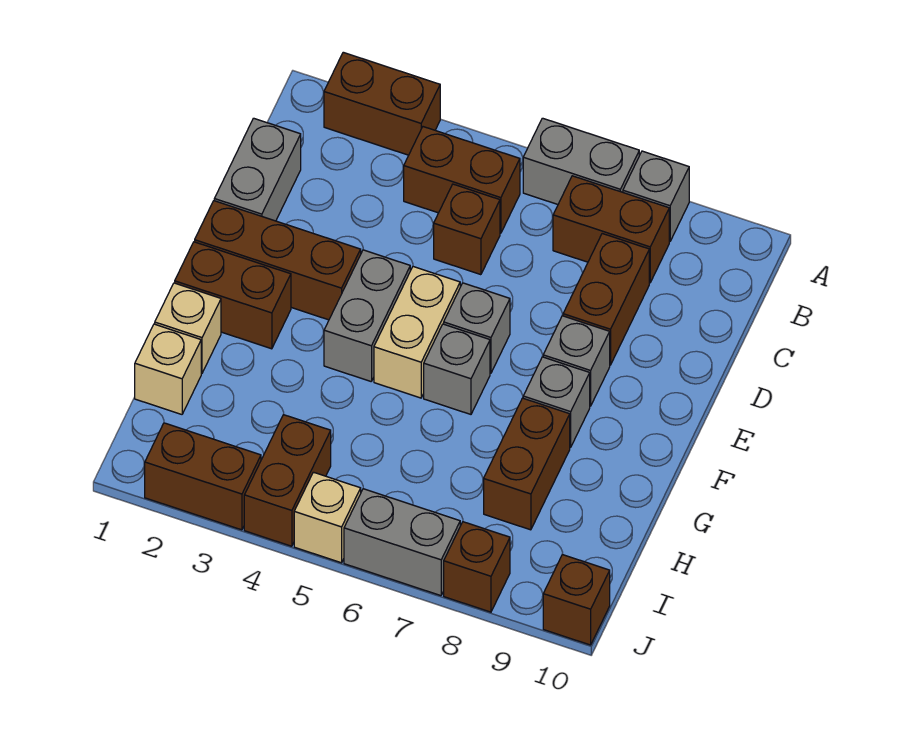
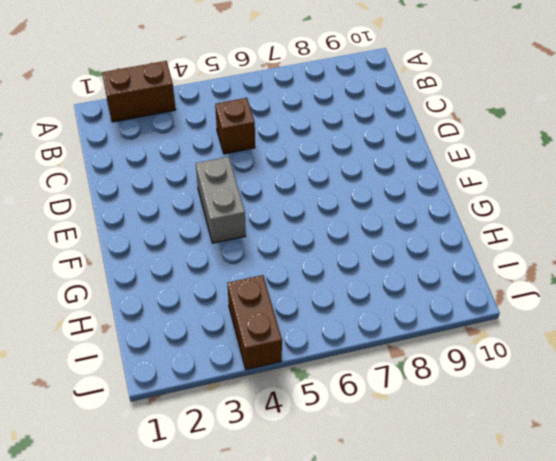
none -> grey 1x2 brick [523,118,639,204]
none -> grey 1x1 brick [623,151,689,241]
none -> brown 1x2 brick [404,127,520,233]

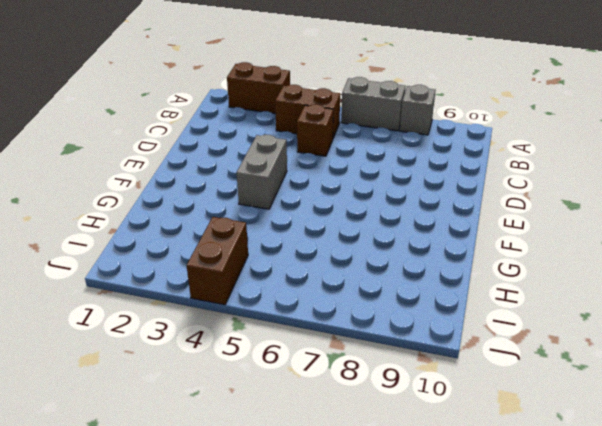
none -> brown 1x2 brick [553,176,669,283]
none -> grey 1x2 brick [214,118,301,221]
none -> brown 1x2 brick [563,234,649,365]

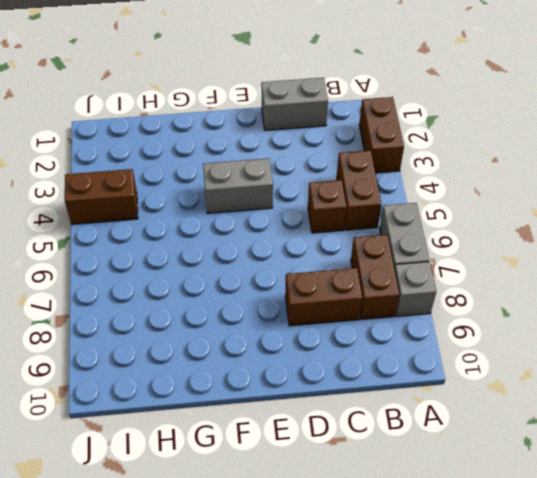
none -> brown 1x3 brick [195,201,361,320]
none -> tan 1x2 brick [374,267,460,398]
none -> grey 1x1 brick [444,283,510,373]

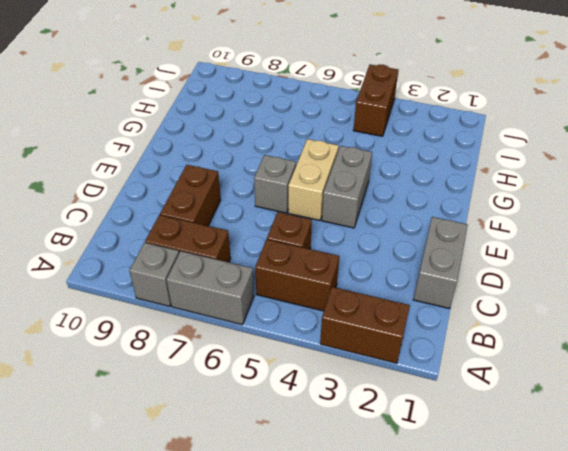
none -> brown 1x3 brick [195,201,361,320]
none -> grey 1x1 brick [543,316,610,406]
none -> brown 1x2 brick [175,242,291,349]

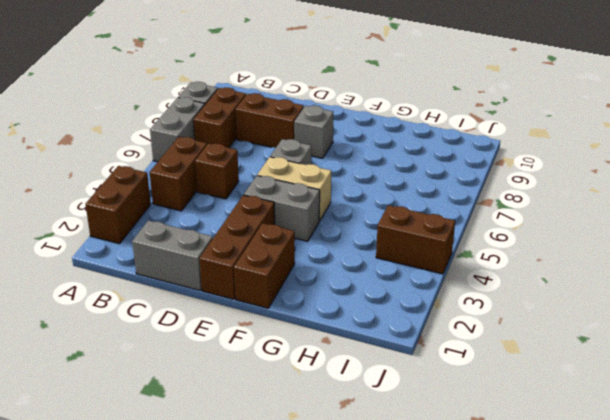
none -> grey 1x1 brick [424,324,490,414]
none -> grey 1x1 brick [523,357,590,447]
none -> tan 1x1 brick [155,283,221,373]

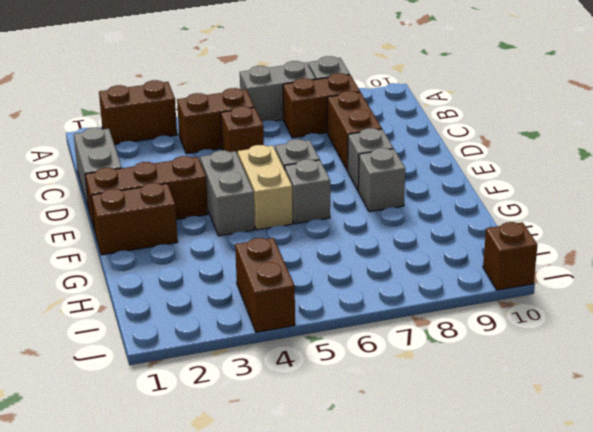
none -> tan 1x1 brick [155,283,221,373]
none -> brown 1x2 brick [484,398,570,530]
none -> tan 1x1 brick [135,324,201,414]

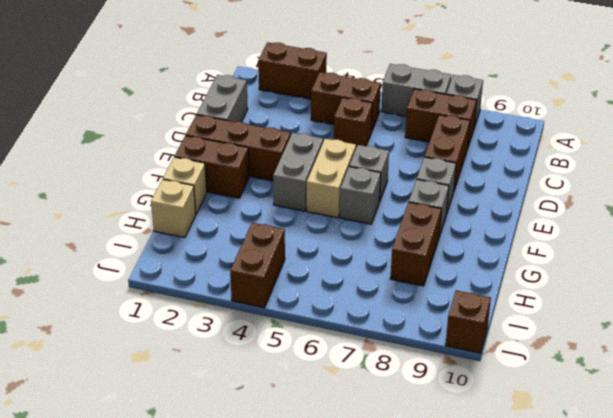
none -> brown 1x2 brick [145,423,261,530]
none -> tan 1x1 brick [294,472,361,563]
none -> grey 1x2 brick [344,489,460,596]

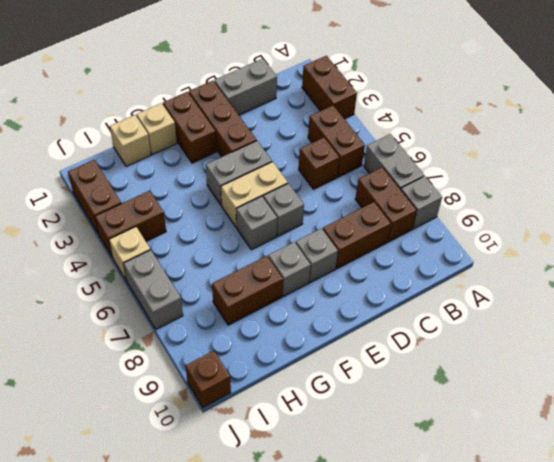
none -> brown 1x1 brick [444,522,510,612]

